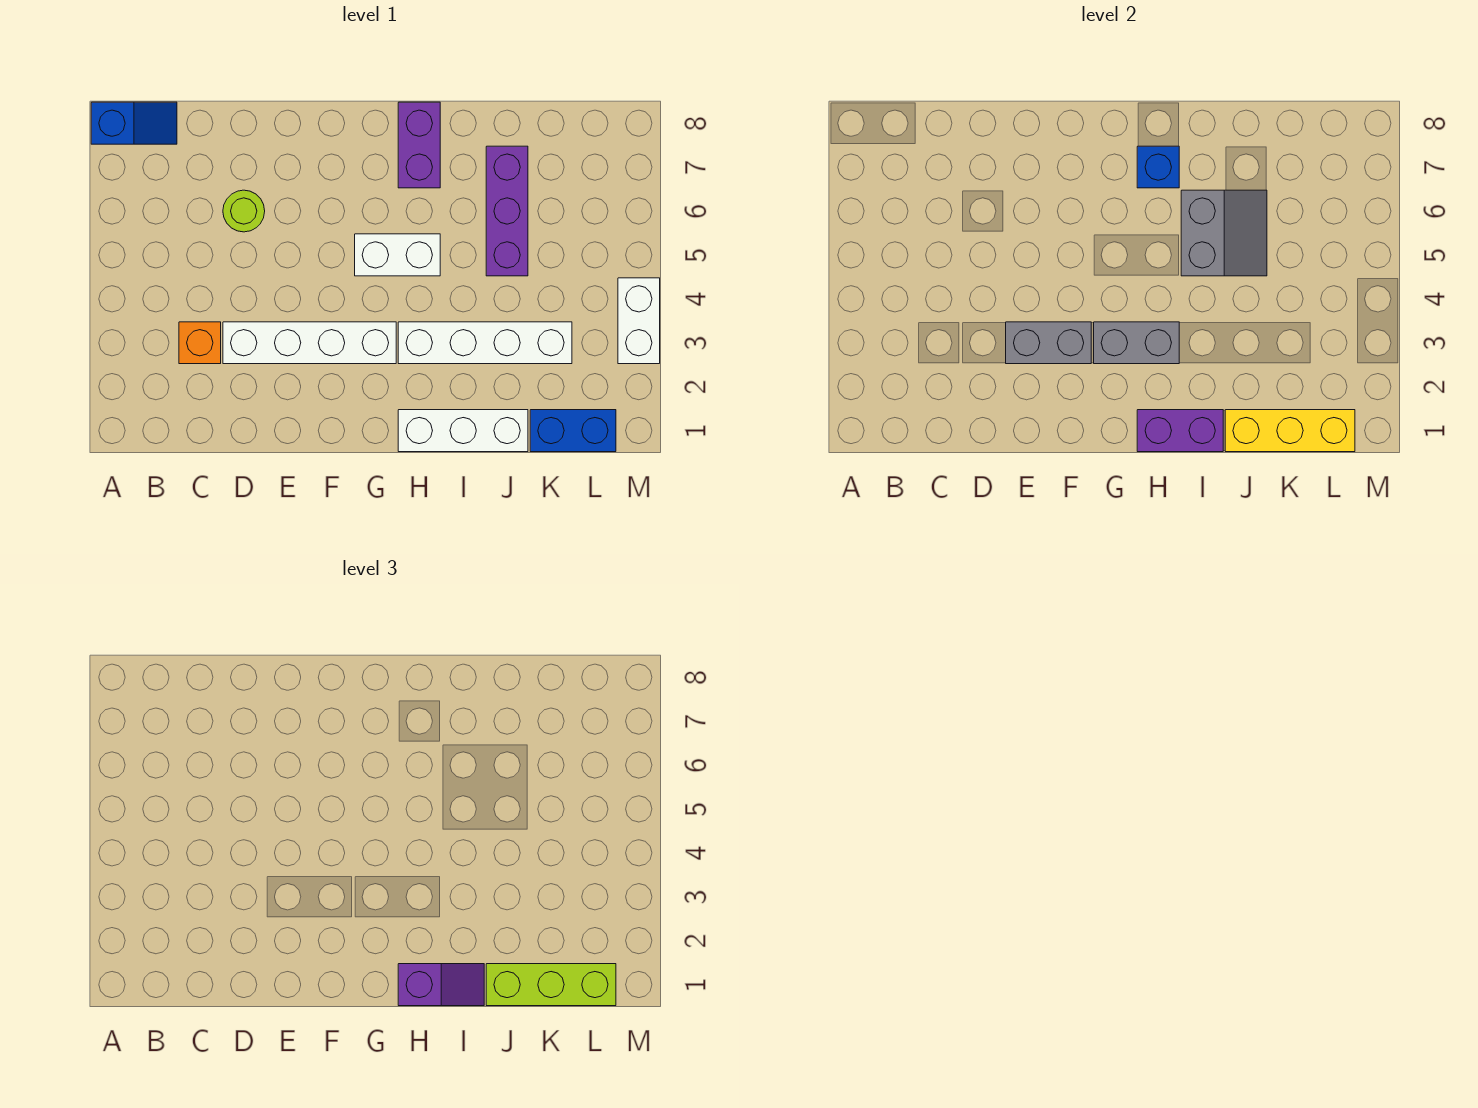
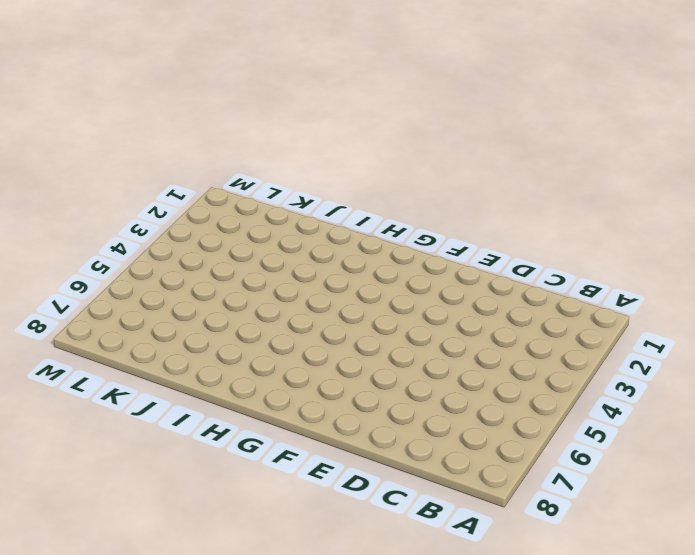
none -> blue 1x2 slope [91,102,177,144]
none -> orange 1x1 brick [179,322,221,364]
none -> white 1x4 brick [223,322,396,364]

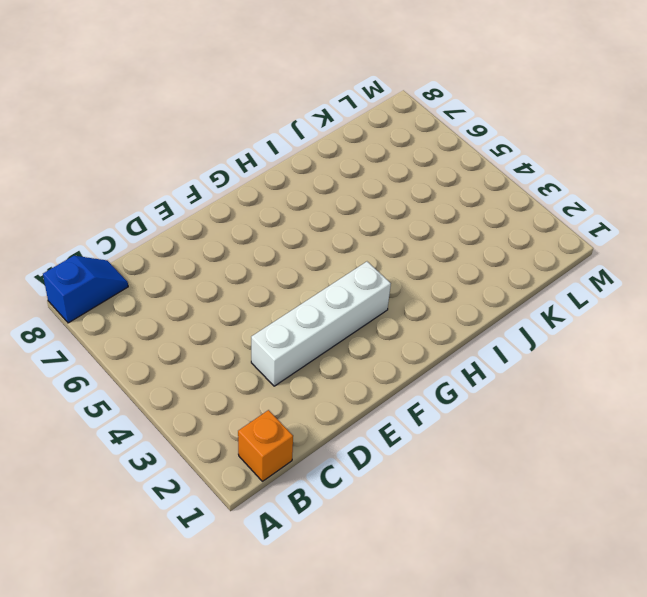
orange 1x1 brick [238,410,293,481] -> orange 1x1 brick moved to [179,322,221,364]
none -> lime 1x1 round brick [223,190,265,232]
none -> white 1x2 brick [355,234,440,276]
none -> white 1x3 brick [398,410,528,452]

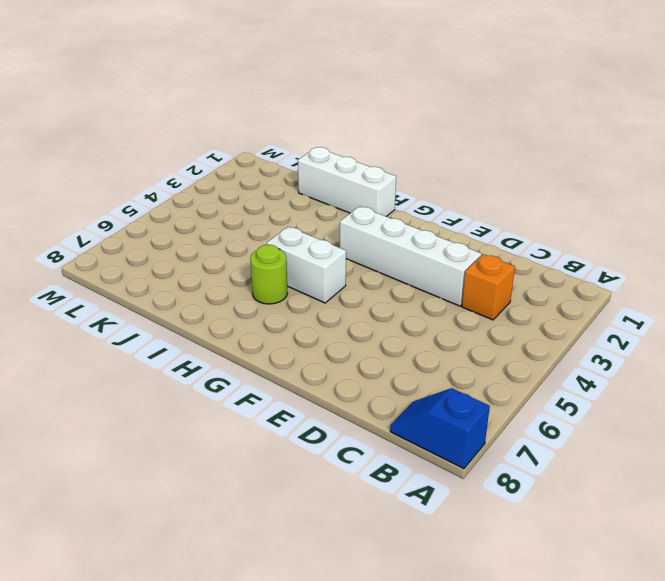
lime 1x1 round brick [250,245,287,304] -> lime 1x1 round brick moved to [223,190,265,232]
none -> white 1x4 brick [398,322,572,364]
none -> purple 1x2 brick [398,102,440,188]
none -> purple 1x3 brick [486,146,528,276]

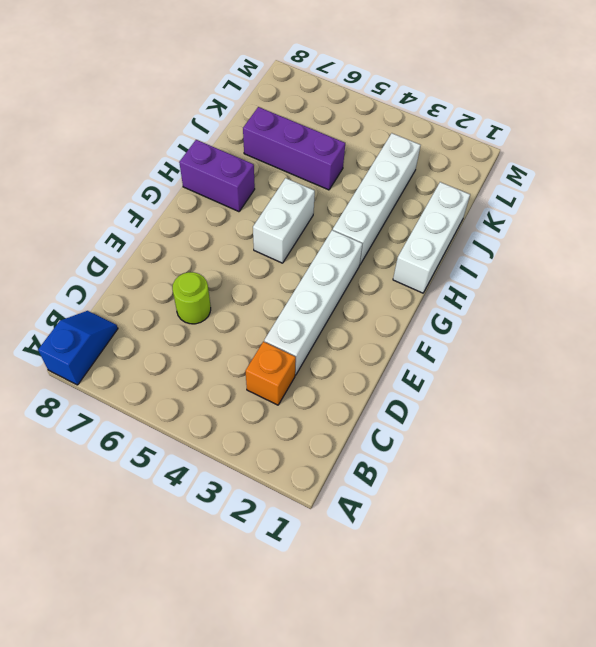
none -> blue 1x2 brick [530,410,616,452]
none -> white 1x2 brick [618,278,660,364]
none -> grey 1x2 brick [1006,322,1091,364]

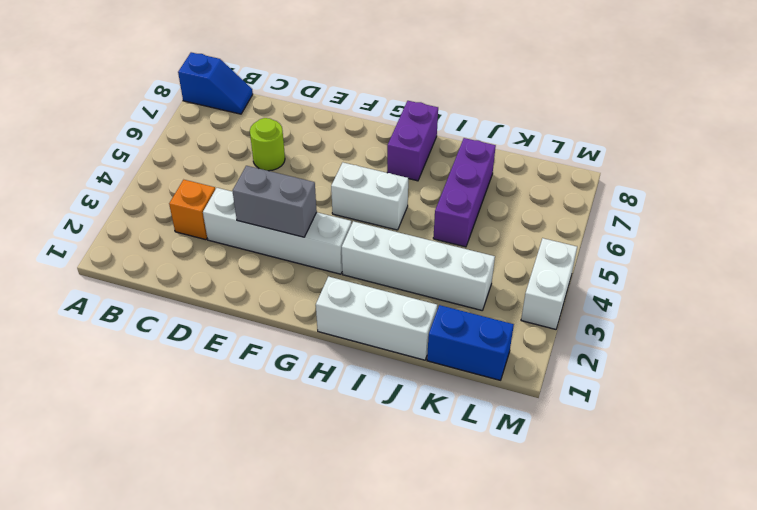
none -> grey 1x2 brick [1094,322,1179,364]
none -> purple 1x2 brick [1137,410,1223,452]
none -> blue 1x1 brick [1137,146,1179,188]

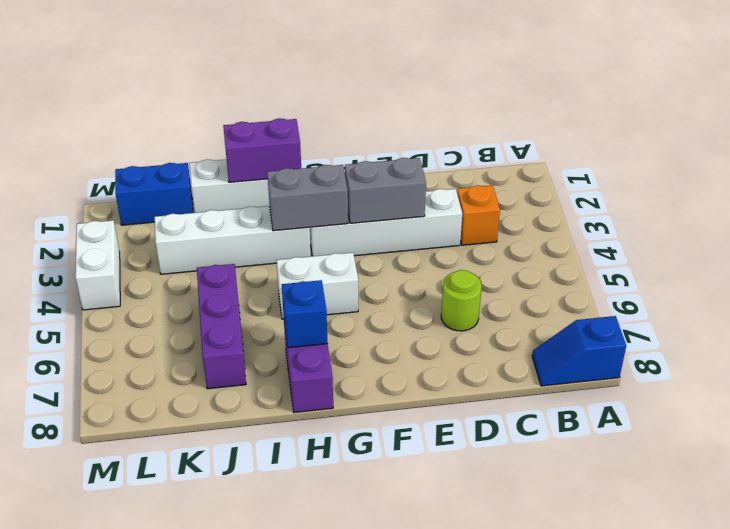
none -> grey 2x2 slope [1181,190,1267,276]
none -> yellow 1x3 brick [1225,410,1355,452]
none -> purple 1x2 slope [398,964,484,1006]

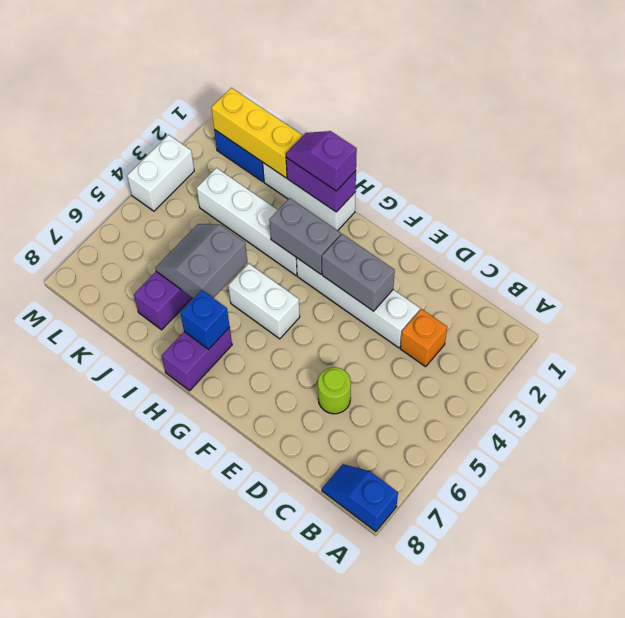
none -> lime 1x3 brick [486,964,616,1006]

